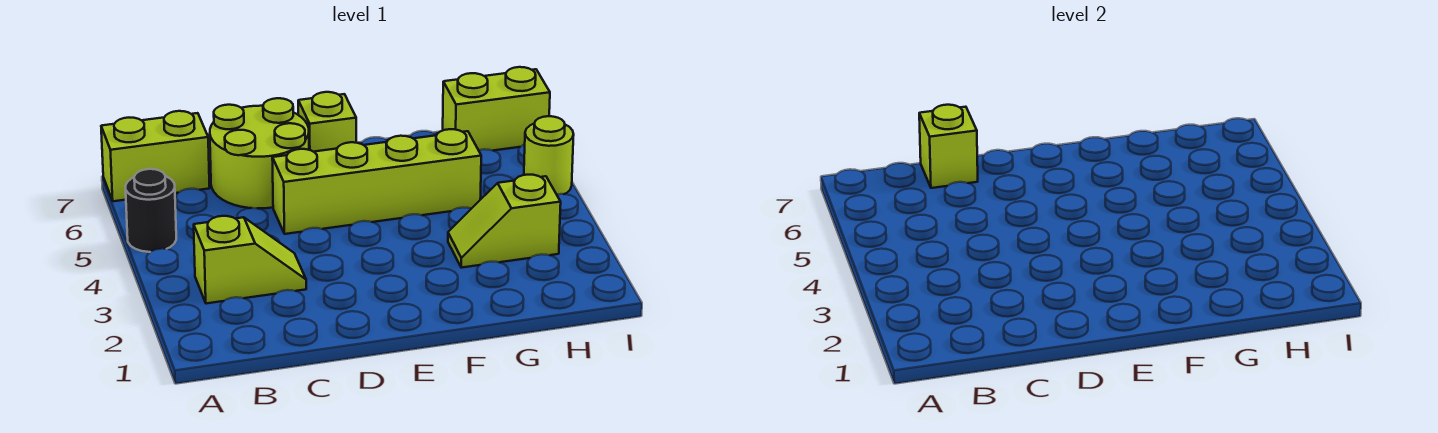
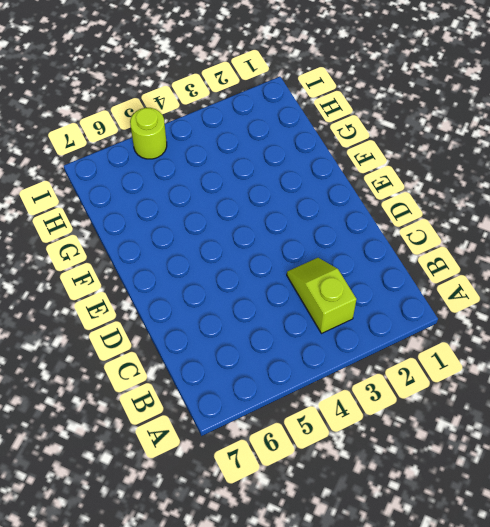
none -> black 1x1 round brick [125,169,176,252]
none -> lime 1x2 brick [101,111,210,201]

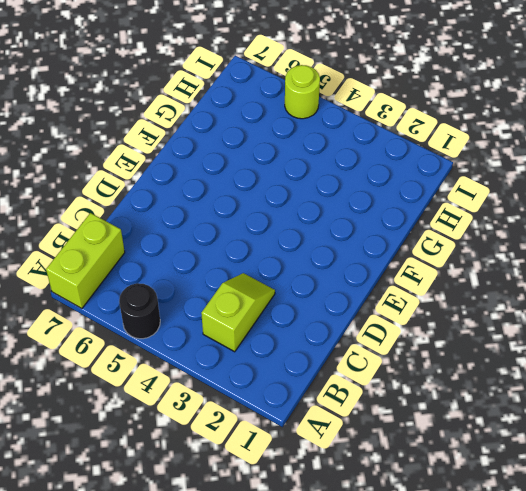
none -> lime 2x2 round brick [210,98,309,208]
none -> lime 1x4 brick [272,129,481,234]

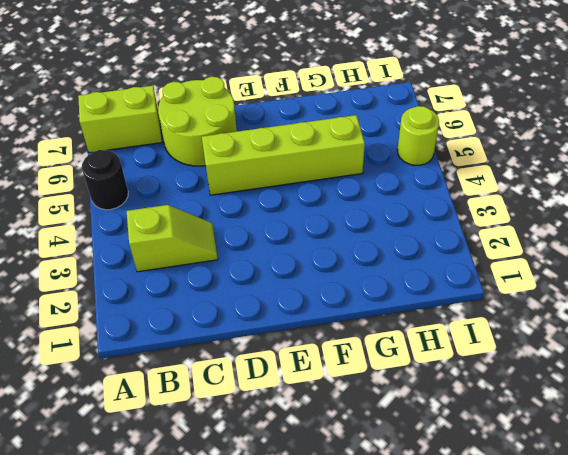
none -> lime 1x1 brick [298,92,356,152]
none -> lime 1x2 slope [448,175,561,268]

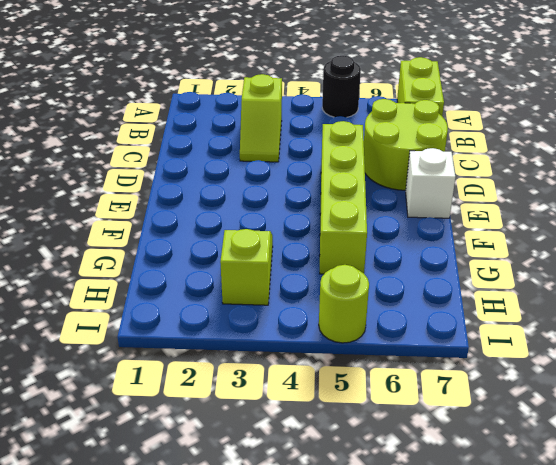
white 1x1 brick [406,148,455,218] -> lime 1x1 brick [298,92,356,152]
none -> lime 1x2 brick [443,67,550,151]
none -> lime 1x1 brick [919,105,978,188]

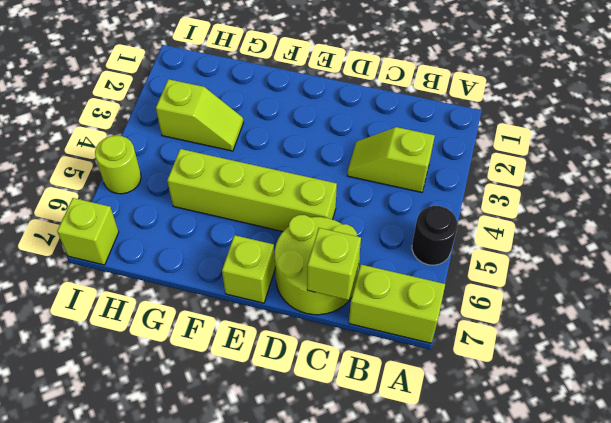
lime 1x1 brick [57,198,119,265] -> lime 1x2 brick [443,67,550,151]

